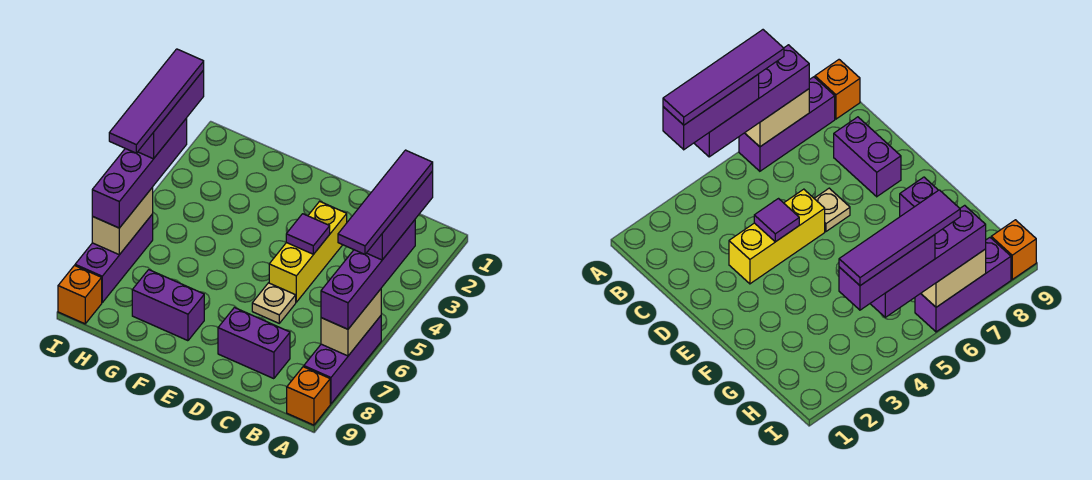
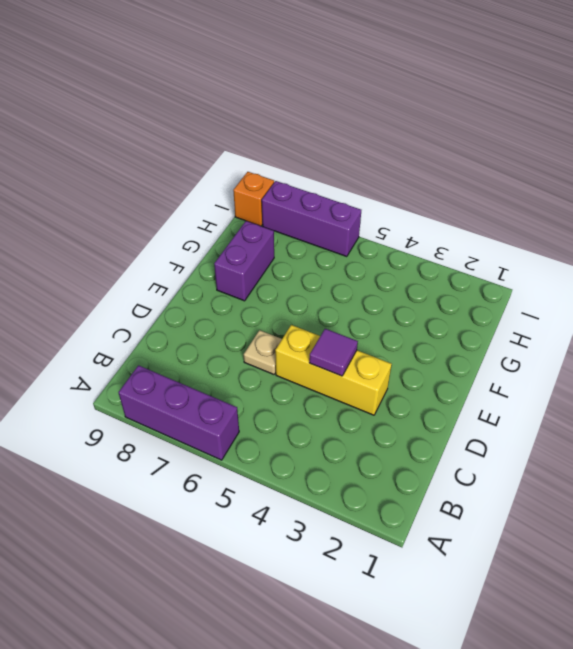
none -> orange 1x1 brick [287,367,330,425]
none -> purple 1x2 brick [218,308,290,379]
none -> tan 1x2 brick [321,289,381,356]

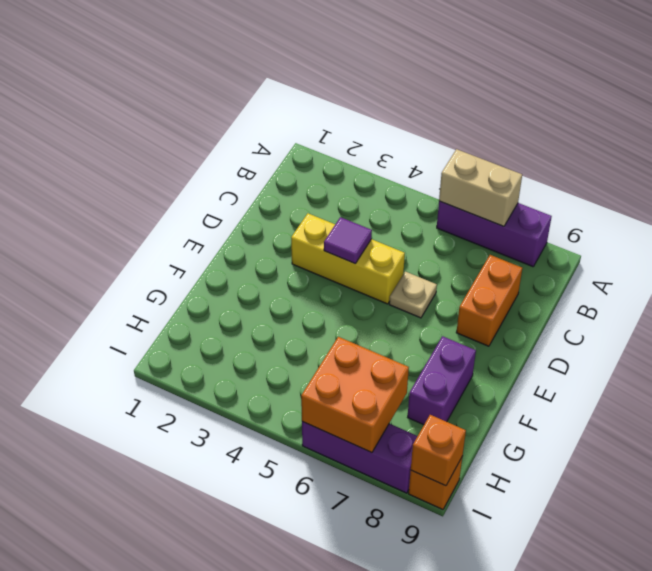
orange 1x2 brick [456,255,522,346] -> purple 1x2 brick [218,308,290,379]
orange 2x2 brick [301,337,409,453] -> tan 1x2 brick [92,187,153,255]
orange 1x1 brick [411,415,466,486] -> orange 1x1 brick moved to [287,367,330,425]
none -> purple 1x4 brick [321,220,415,329]
none -> purple 1x4 brick [92,118,187,228]
none -> purple 1x3 brick [367,171,433,260]

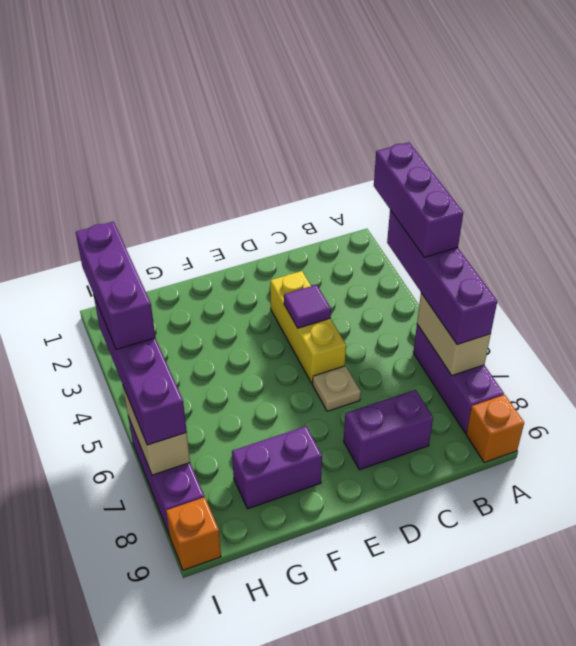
none -> purple 1x4 tile [338,150,433,254]
none -> purple 1x4 tile [109,49,204,153]

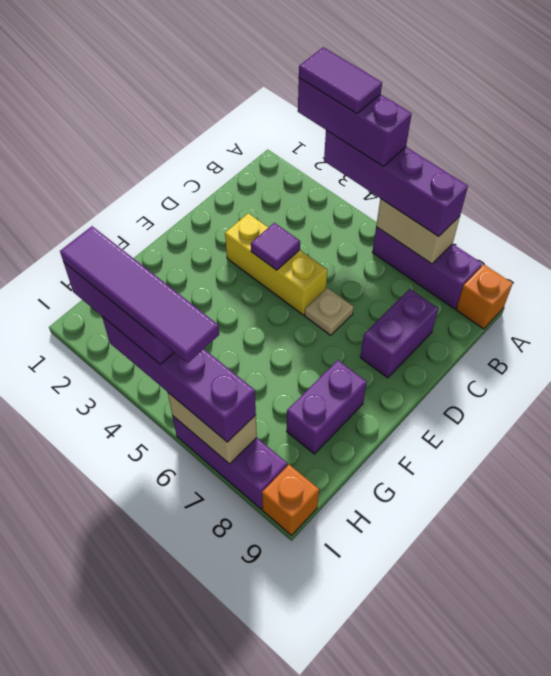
purple 1x2 tile [299,47,382,113] -> purple 1x4 tile [338,150,433,254]

